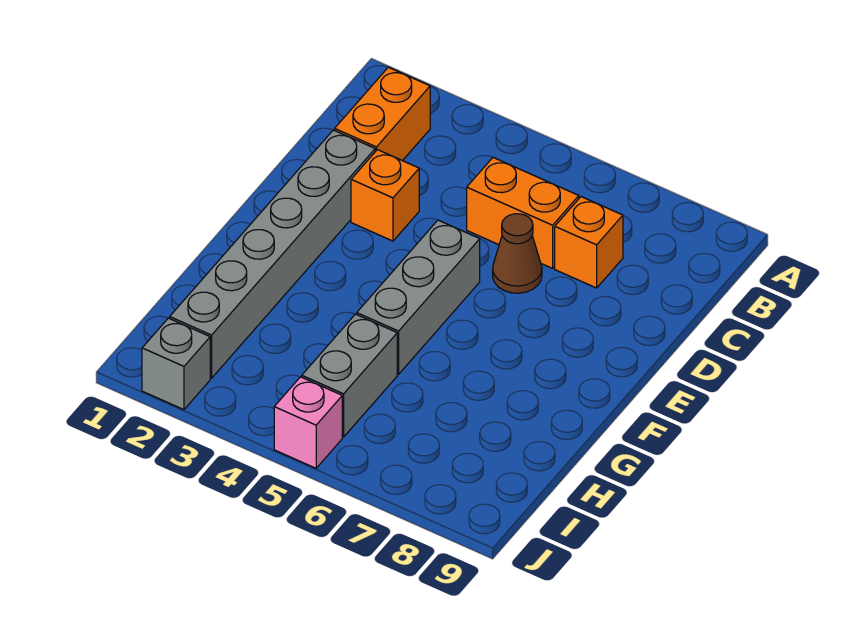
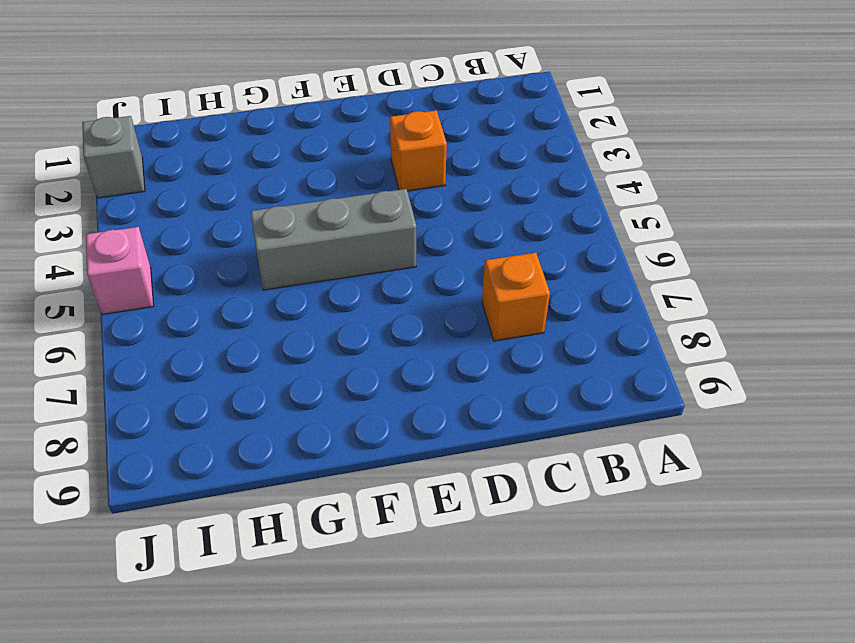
none -> orange 1x2 brick [335,67,430,161]
none -> orange 1x2 brick [467,158,579,268]

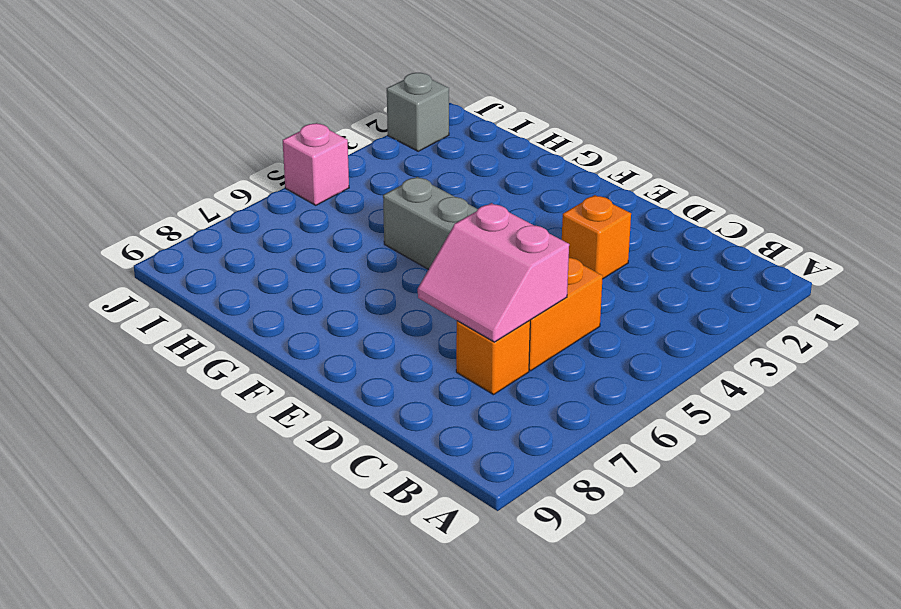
pink 2x2 slope [418,203,569,342] -> none
none -> orange 1x2 brick [335,67,430,161]
none -> grey 1x6 brick [170,130,375,378]

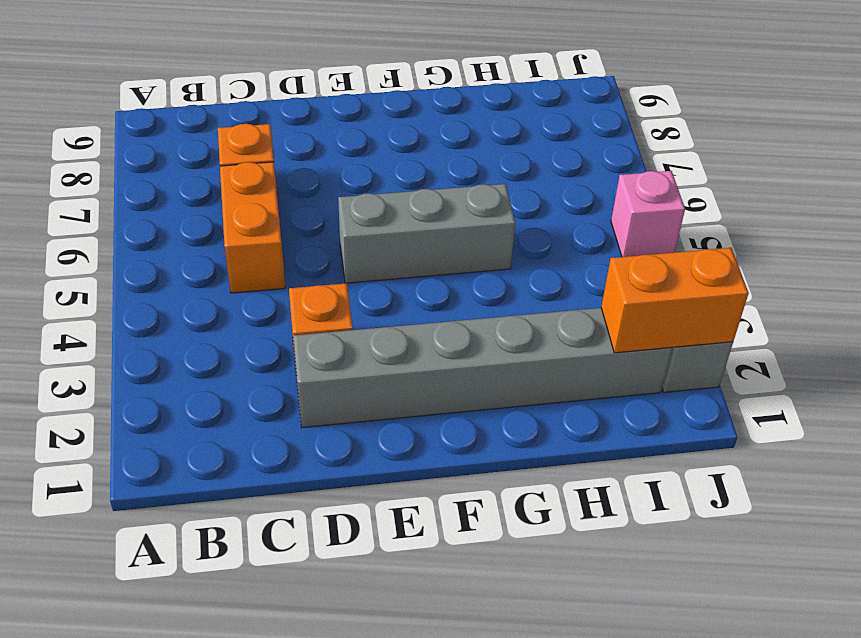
orange 1x2 brick [601,248,749,353] -> orange 1x2 brick moved to [335,67,430,161]
none -> brown 1x1 cone [493,214,542,293]
none -> grey 1x2 brick [302,314,397,437]

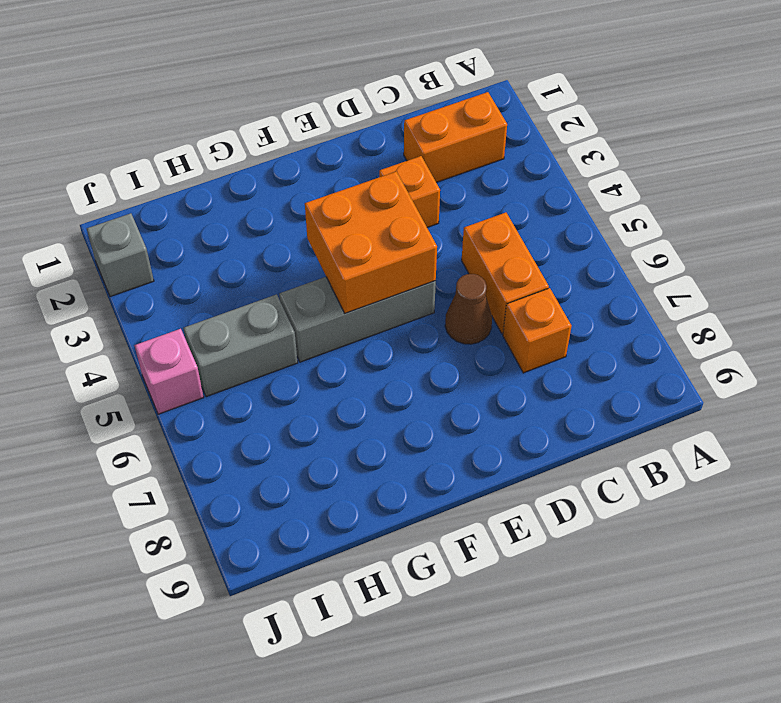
orange 2x2 brick [305,171,437,313] -> none
none -> grey 1x6 brick [170,130,375,378]

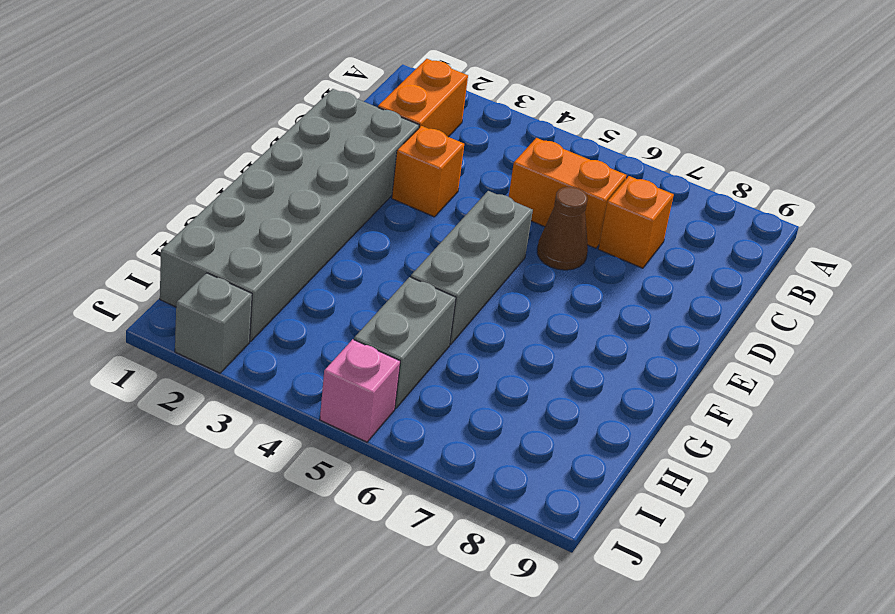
grey 2x6 brick [160,89,419,341] -> grey 1x6 brick [170,130,375,378]

